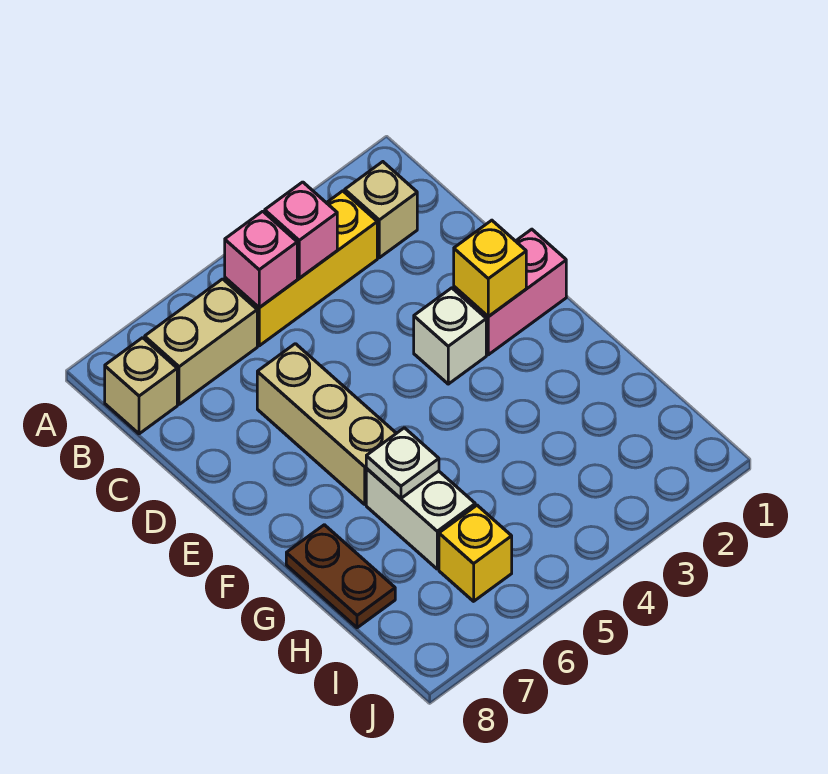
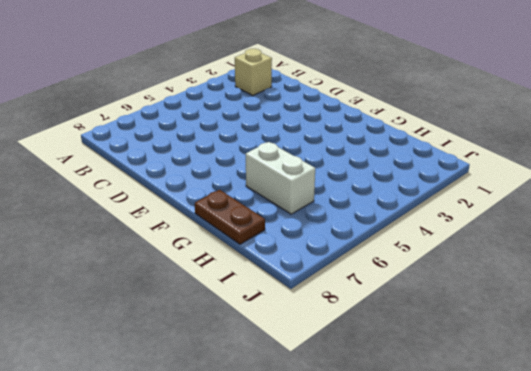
none -> yellow 1x3 brick [225,191,377,346]
none -> tan 1x2 brick [145,279,257,404]
none -> tan 1x1 brick [105,338,177,434]

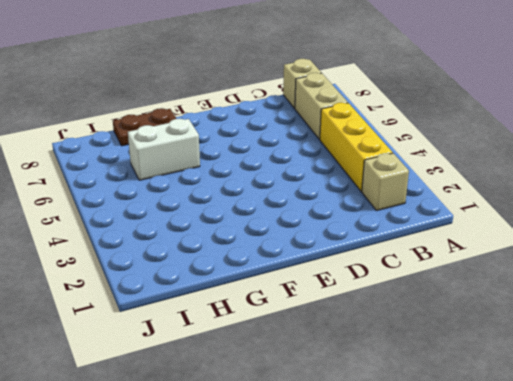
none -> tan 1x3 brick [257,344,396,504]
none -> pink 1x2 brick [454,229,566,355]
none -> white 1x1 brick [414,288,486,384]

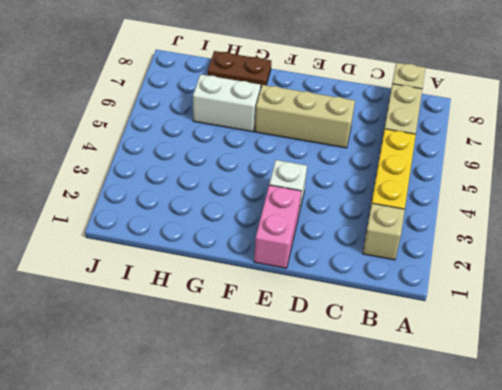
none -> yellow 1x1 brick [439,505,512,601]
none -> pink 1x1 brick [265,182,337,278]
none -> pink 1x1 brick [225,211,297,308]

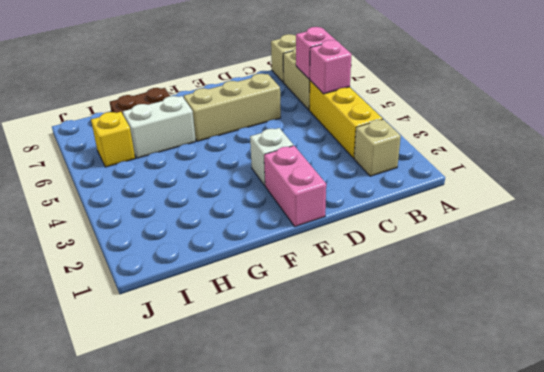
pink 1x1 brick [296,27,336,79] -> pink 1x1 brick moved to [265,182,337,278]
none -> yellow 1x1 brick [454,220,526,317]
none -> white 1x1 plate [366,428,439,498]

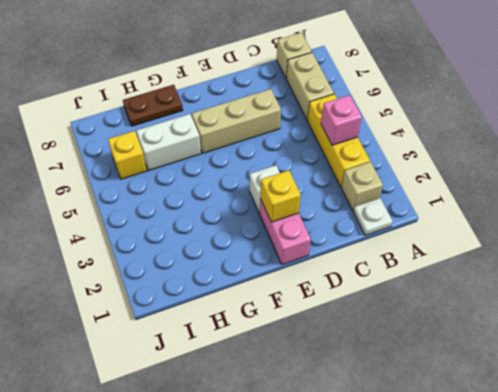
white 1x1 plate [353,198,393,235] -> white 1x1 plate moved to [366,428,439,498]
none -> pink 1x1 brick [225,211,297,308]

